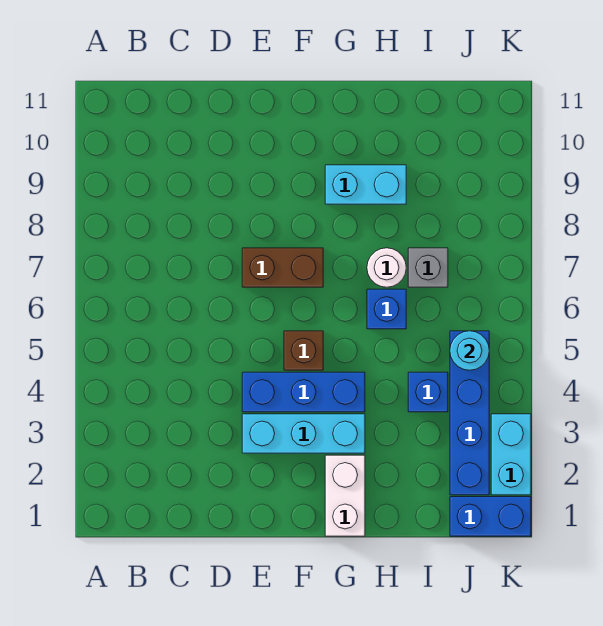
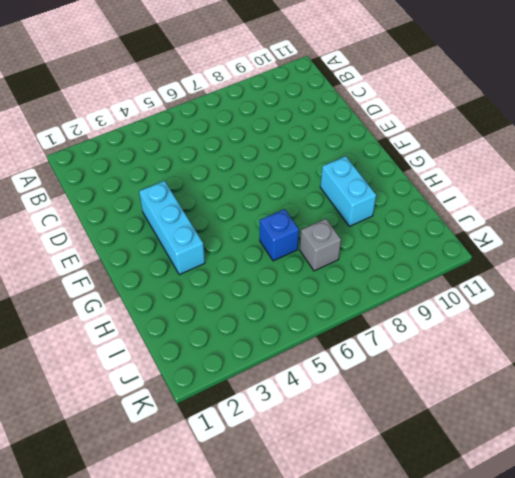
none -> blue 1x3 brick [242,372,365,412]
none -> brown 1x2 brick [242,248,323,287]
none -> brown 1x1 brick [284,331,323,370]

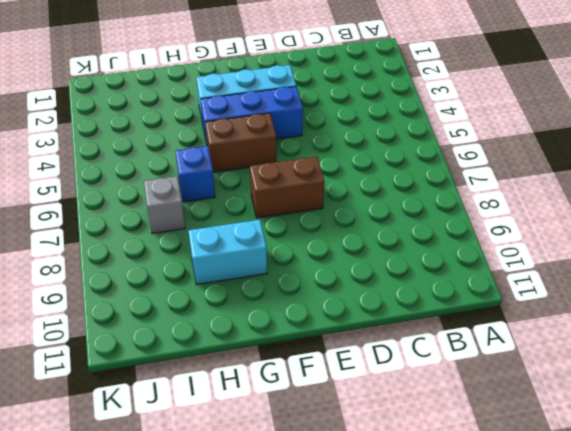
brown 1x2 brick [205,113,276,172] -> brown 1x1 brick [284,331,323,370]
none -> white 1x2 brick [325,455,365,536]
none -> white 1x1 round brick [367,248,406,287]
none -> blue 1x1 brick [408,372,448,412]

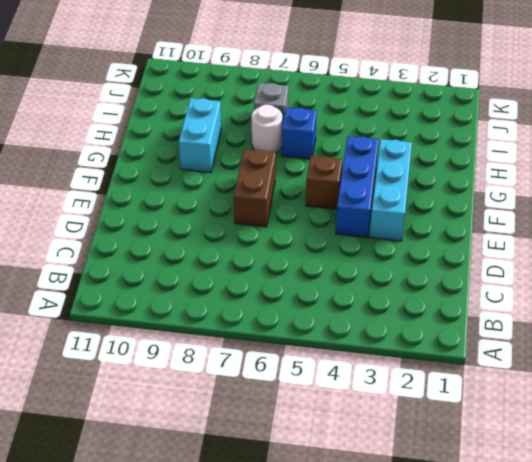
none -> white 1x2 brick [325,455,365,536]
none -> blue 1x1 brick [408,372,448,412]
none -> blue 1x2 brick [450,497,531,536]

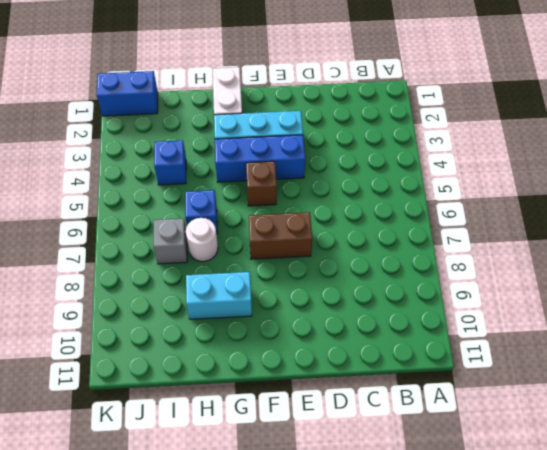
none -> blue 1x4 brick [450,331,489,495]
none -> cyan 1x2 brick [491,414,531,495]
none -> cyan 1x1 round brick [450,331,489,370]

